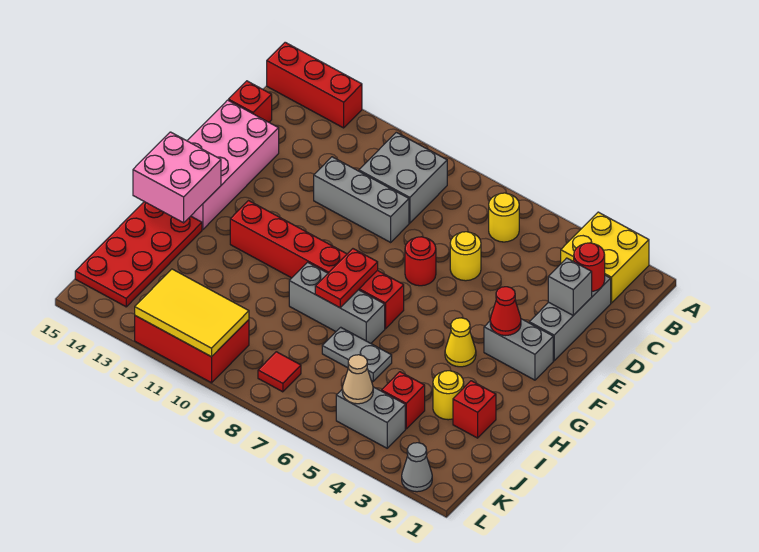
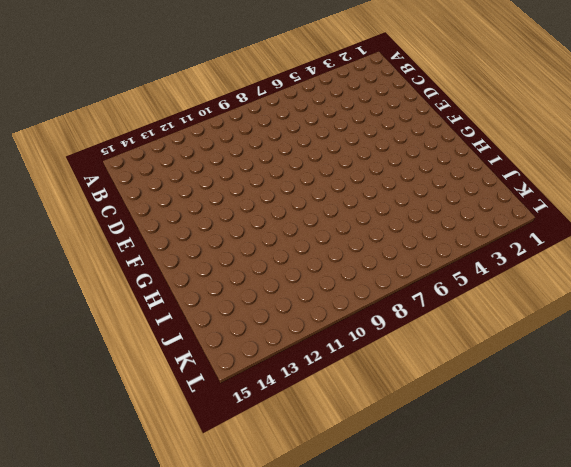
none -> yellow 2x2 brick [561,212,649,303]
none -> red 1x3 brick [267,42,362,128]
none -> yellow 1x1 round brick [489,193,519,242]
none -> grey 2x2 brick [359,132,447,223]

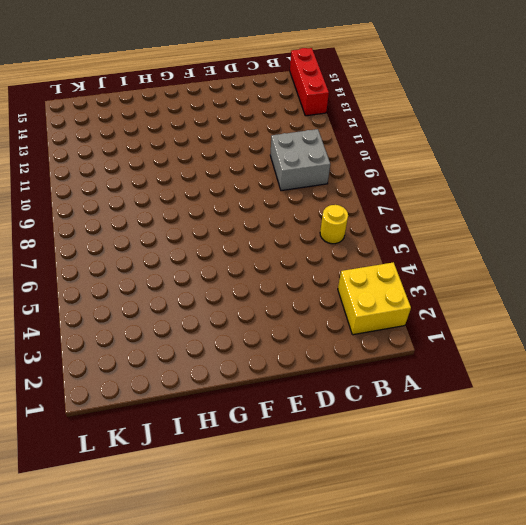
none -> grey 1x3 brick [529,275,611,361]
none -> red 1x1 brick [229,81,272,122]
none -> yellow 1x1 round brick [450,232,481,281]
none -> grey 1x3 brick [314,157,409,242]

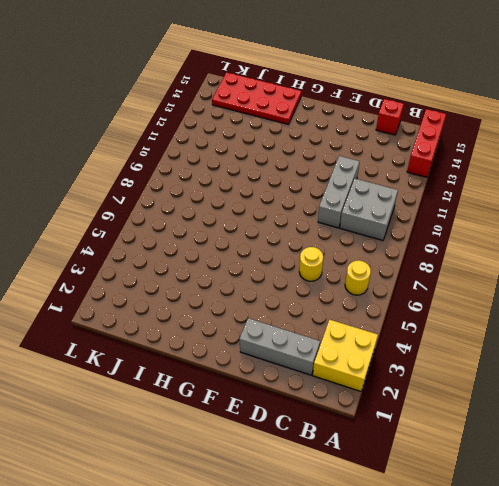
none -> pink 2x4 brick [187,100,279,230]
none -> red 1x1 round brick [405,237,436,286]
none -> grey 1x2 brick [484,319,553,380]
none -> yellow 1x1 cone [445,318,476,367]

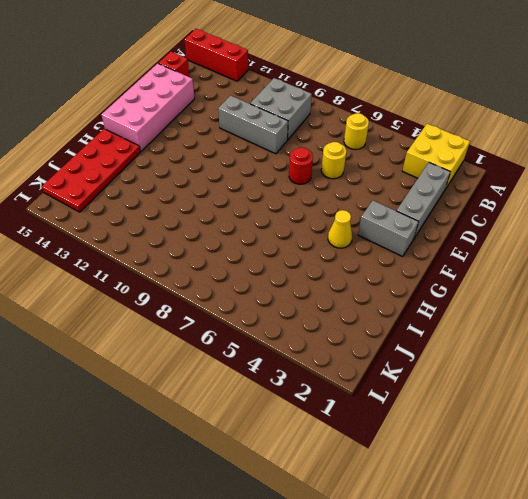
none -> red 1x6 brick [230,201,404,329]
none -> grey 1x3 brick [289,262,385,343]
none -> red 1x1 brick [453,381,496,438]
none -> yellow 1x1 round brick [433,371,464,420]

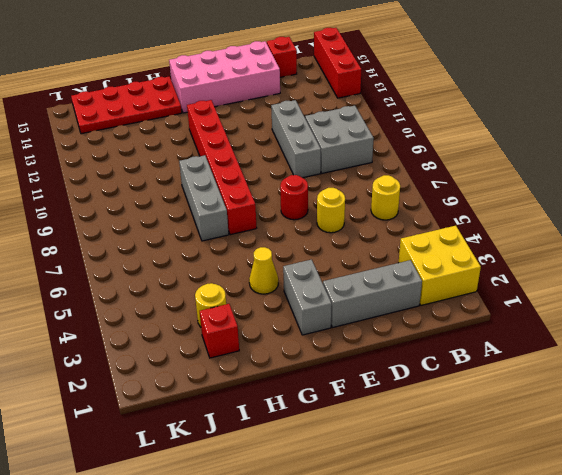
none -> grey 1x2 plate [322,327,392,381]
none -> red 1x1 brick [382,372,425,429]
none -> grey 1x2 brick [336,387,405,448]
none -> red 1x1 tile [258,352,301,392]

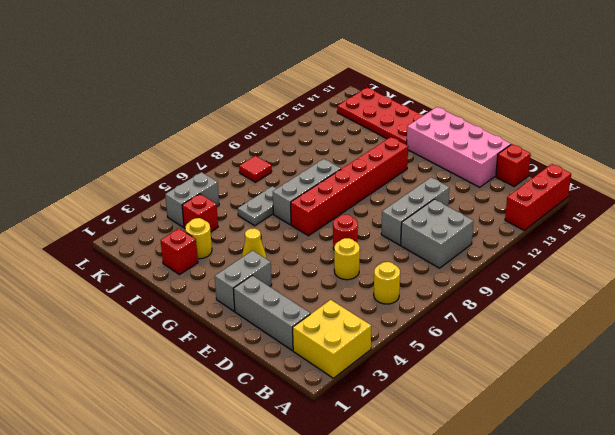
none -> red 2x3 brick [135,316,249,383]
none -> grey 1x1 cone [402,443,432,492]
none -> red 1x1 round brick [574,243,605,291]
none -> grey 1x1 brick [548,258,592,315]

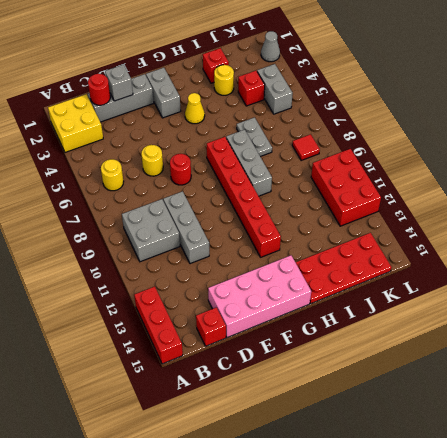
none -> red 1x1 cone [490,287,521,336]
none -> red 1x2 plate [315,249,378,308]
none -> pink 2x2 brick [133,132,221,223]
none -> tan 1x1 cone [342,355,373,404]

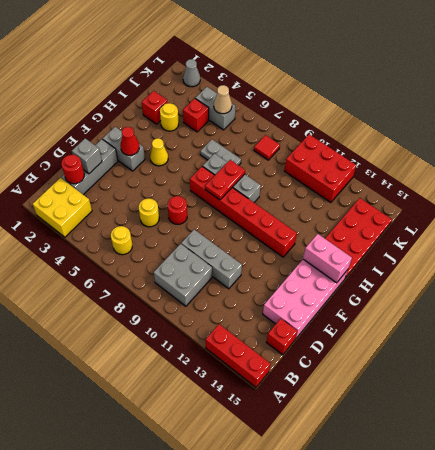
pink 1x2 brick [303,234,352,283] -> pink 2x2 brick [133,132,221,223]
none -> yellow 2x3 tile [135,269,249,357]

